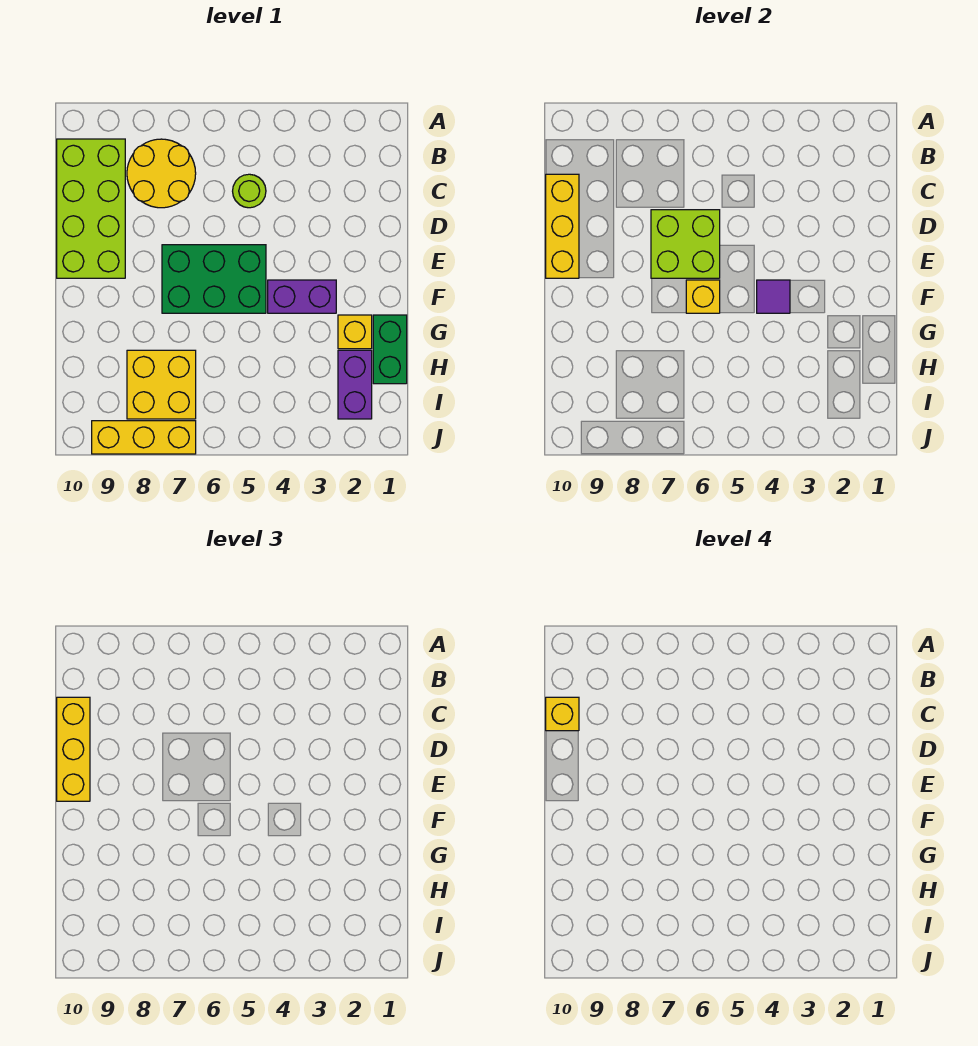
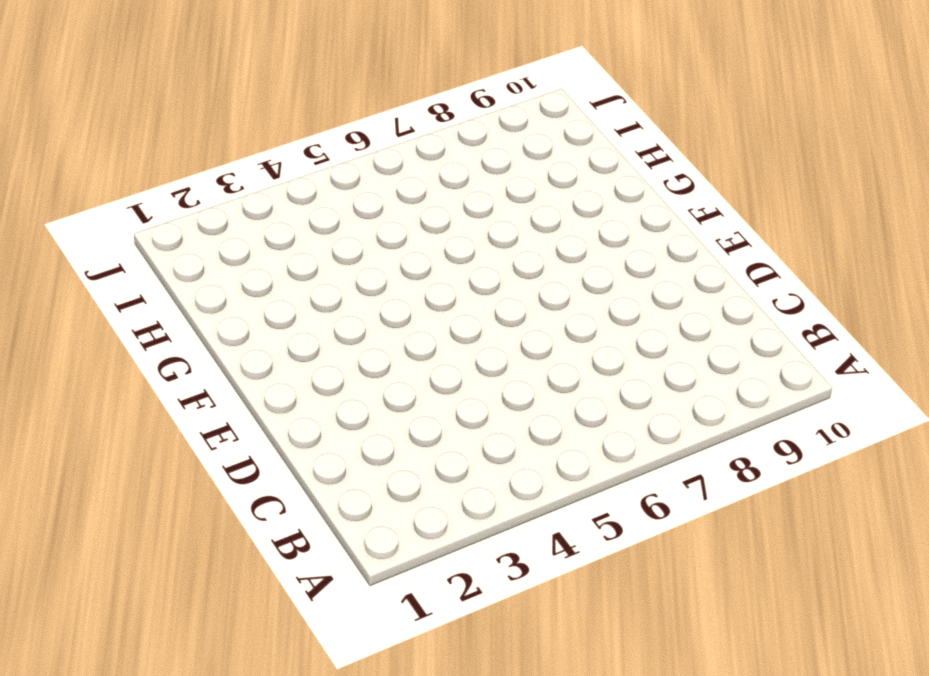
none -> yellow 2x2 round brick [127,139,196,208]
none -> lime 2x4 brick [57,139,125,278]
none -> lime 1x1 round brick [233,174,266,208]

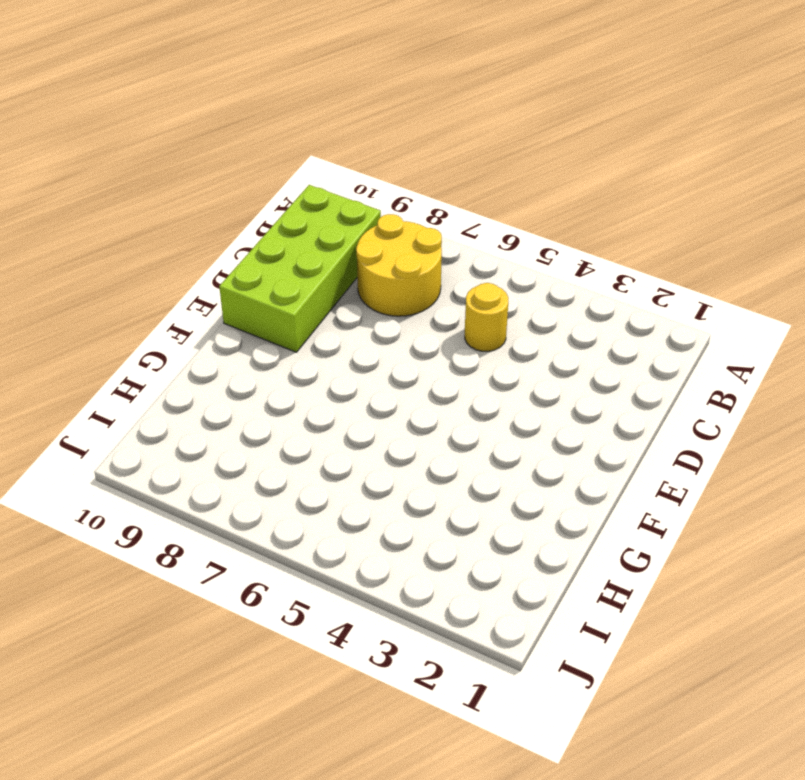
yellow 1x1 round brick [465,283,508,351] -> lime 1x1 round brick [233,174,266,208]
none -> green 2x3 brick [162,245,266,313]
none -> purple 1x2 brick [268,280,336,313]
none -> green 1x2 brick [373,315,407,384]

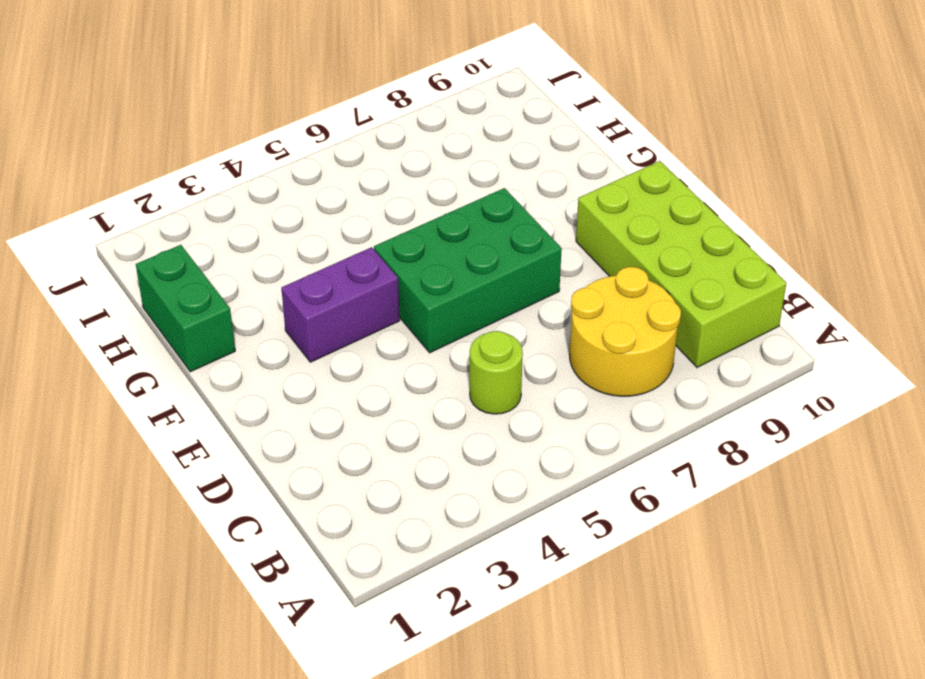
none -> yellow 1x1 brick [338,315,372,349]
none -> purple 1x2 brick [338,350,372,419]
none -> yellow 2x2 brick [127,350,196,419]

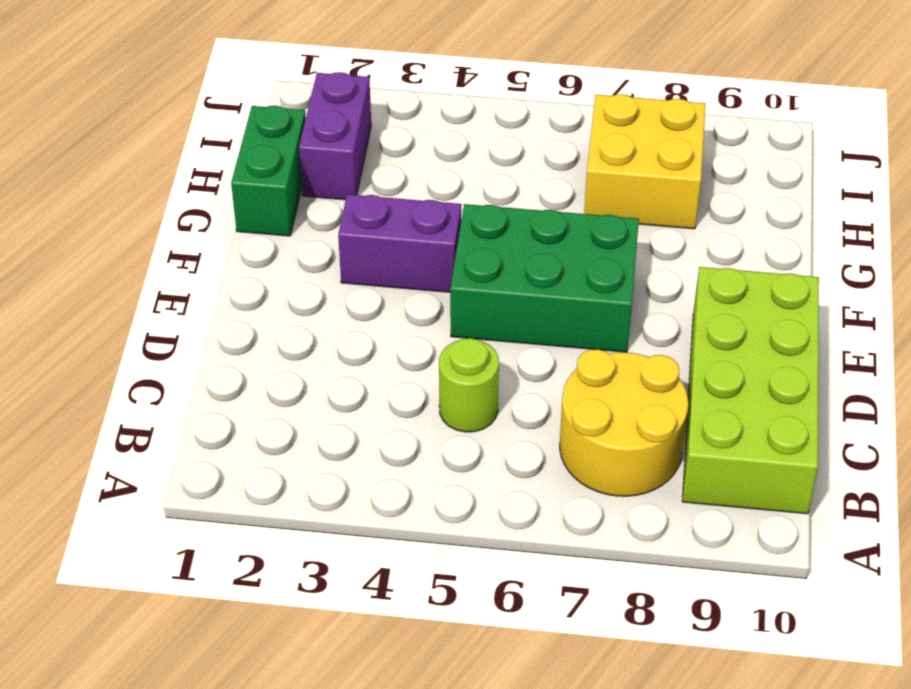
none -> yellow 1x1 brick [338,315,372,349]
none -> yellow 1x3 brick [92,421,196,454]
none -> yellow 1x3 brick [546,174,579,278]

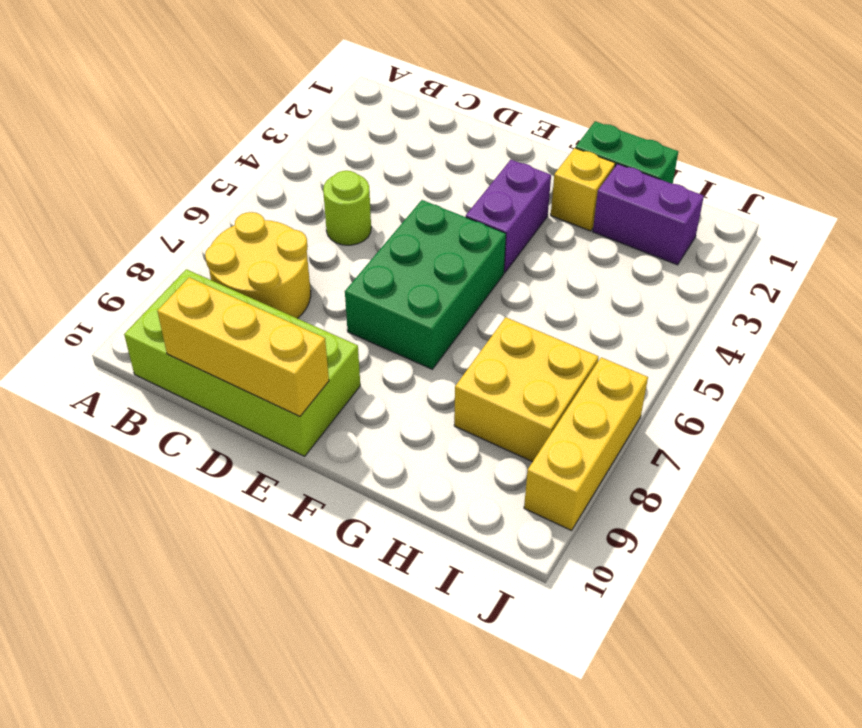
none -> lime 2x2 brick [651,210,720,278]
none -> purple 1x1 tile [757,280,790,313]
none -> yellow 1x1 brick [686,280,720,313]

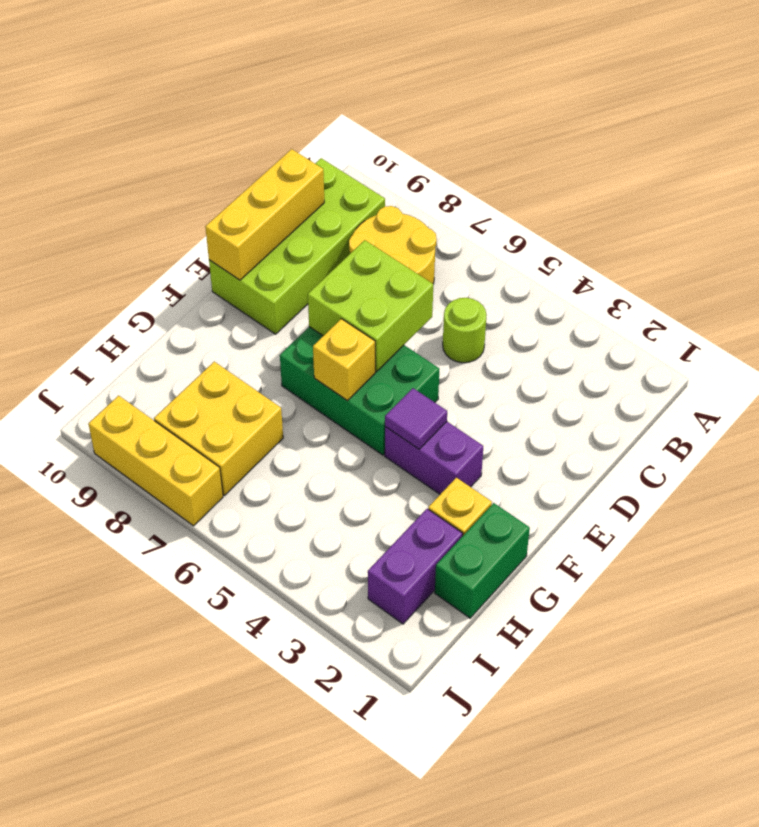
none -> yellow 1x3 brick [57,697,90,801]
none -> yellow 1x1 brick [546,697,579,731]

